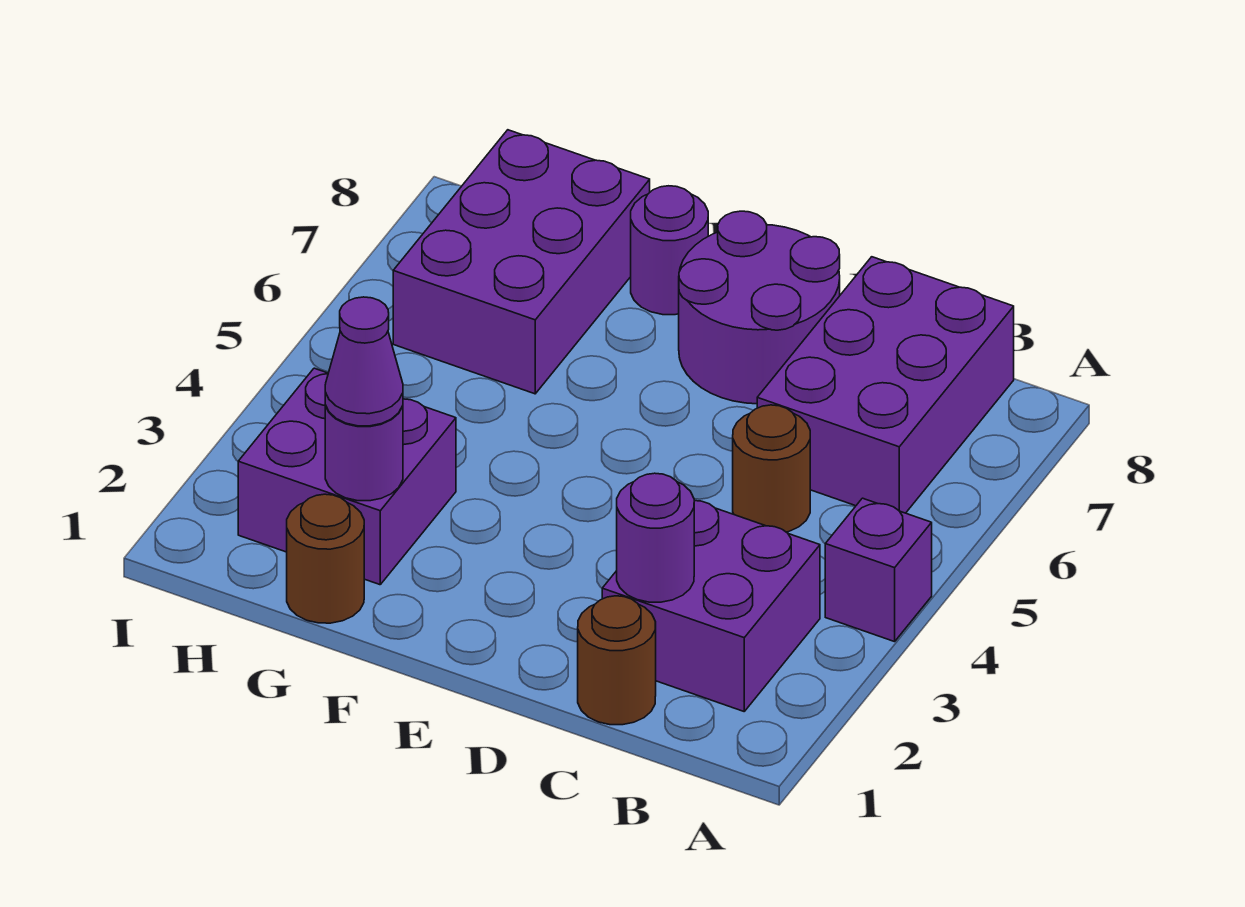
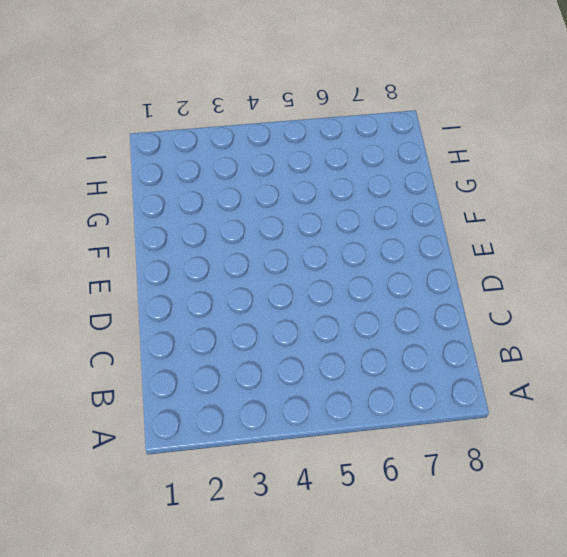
none -> purple 1x1 brick [825,498,932,642]
none -> purple 2x2 brick [602,501,820,711]
none -> purple 2x3 brick [757,257,1014,513]

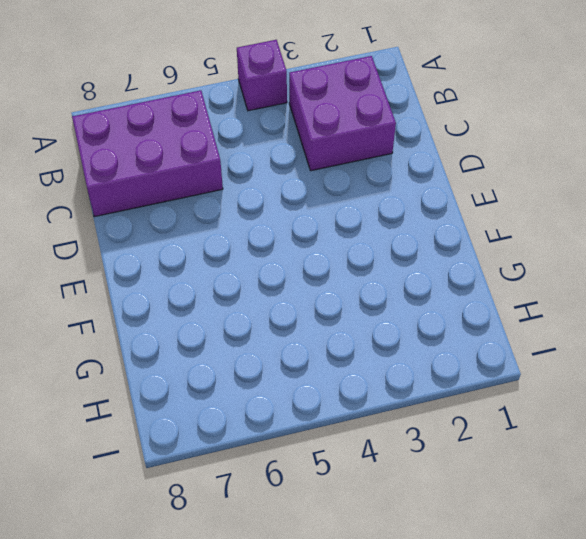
none -> brown 1x1 round brick [578,596,656,725]
none -> brown 1x1 round brick [733,405,810,532]
none -> purple 2x2 round brick [679,211,840,404]

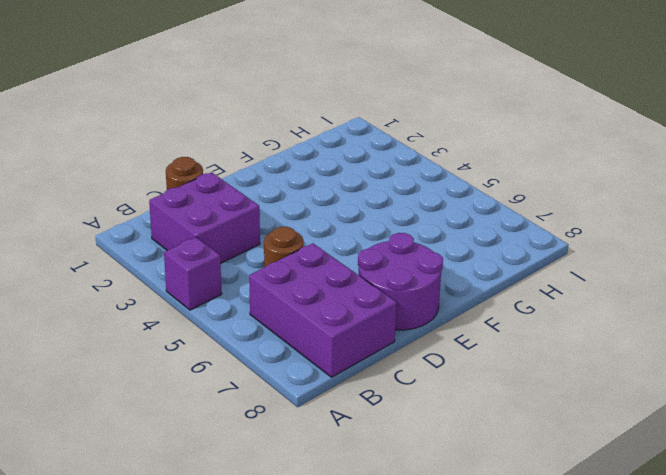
none -> purple 1x1 round brick [631,186,708,315]
none -> brown 1x1 round brick [287,494,364,623]
none -> purple 2x2 brick [238,368,456,585]

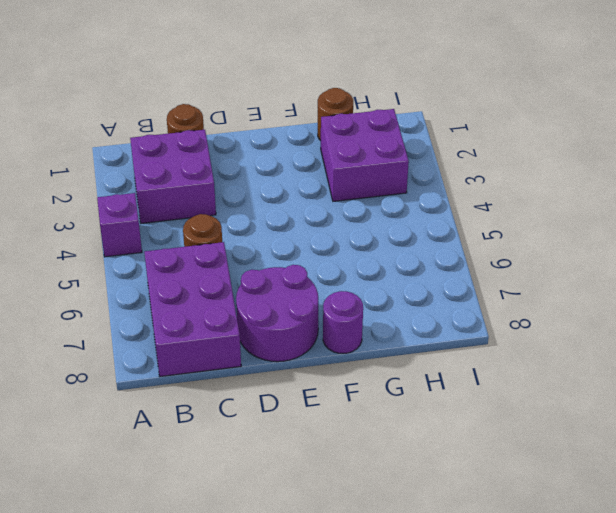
none -> purple 2x3 brick [393,130,650,394]
none -> purple 1x1 round brick [617,473,694,602]
none -> purple 1x1 round brick [325,405,403,501]

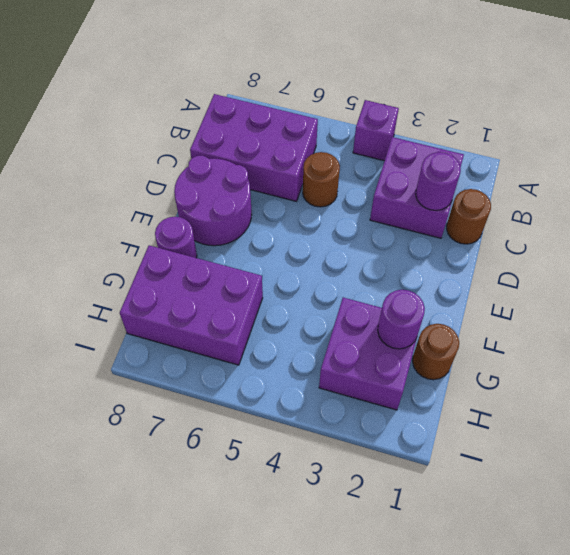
none -> purple 1x1 cone [325,297,403,426]

